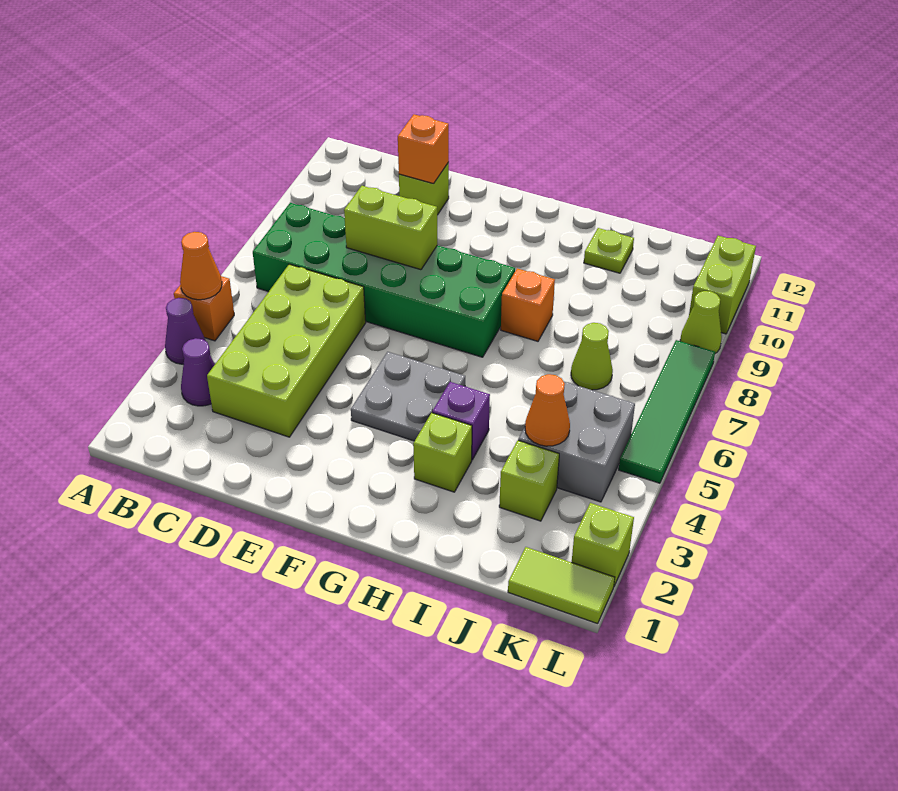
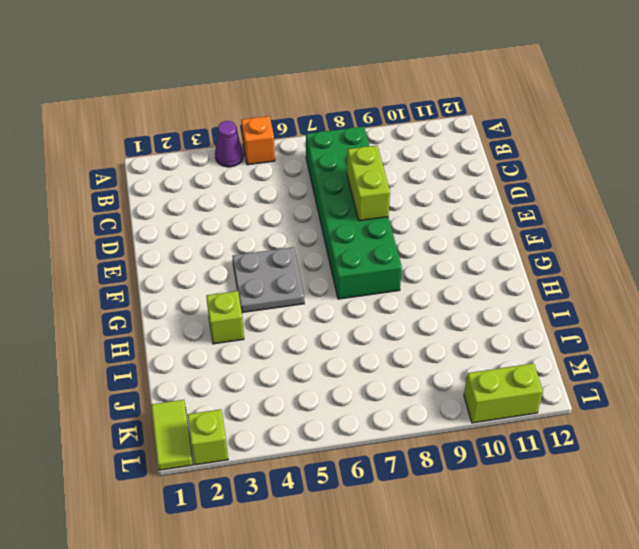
none -> purple 1x1 cone [181,338,215,406]
none -> lime 2x4 brick [207,264,366,437]
none -> lime 1x1 brick [399,162,449,215]

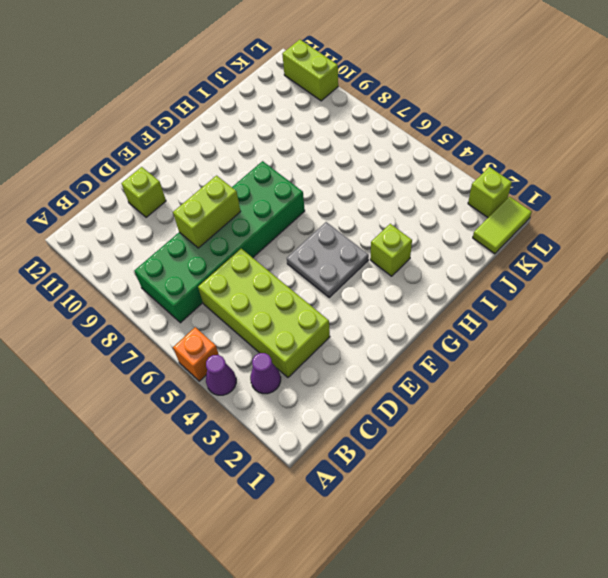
none -> purple 1x1 brick [432,382,490,460]
none -> orange 1x1 brick [501,268,555,341]
none -> lime 1x1 plate [584,228,634,273]

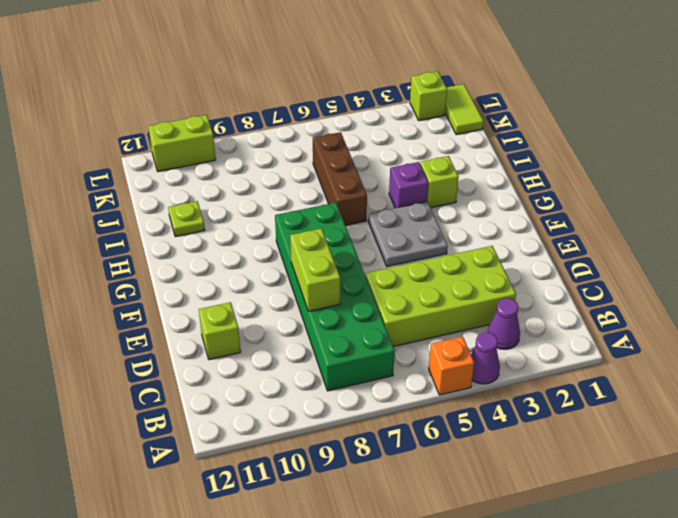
brown 1x3 brick [313,132,367,226] -> none
none -> orange 1x1 brick [501,268,555,341]
none -> lime 1x1 brick [499,440,559,521]
none -> grey 2x2 brick [518,382,635,502]

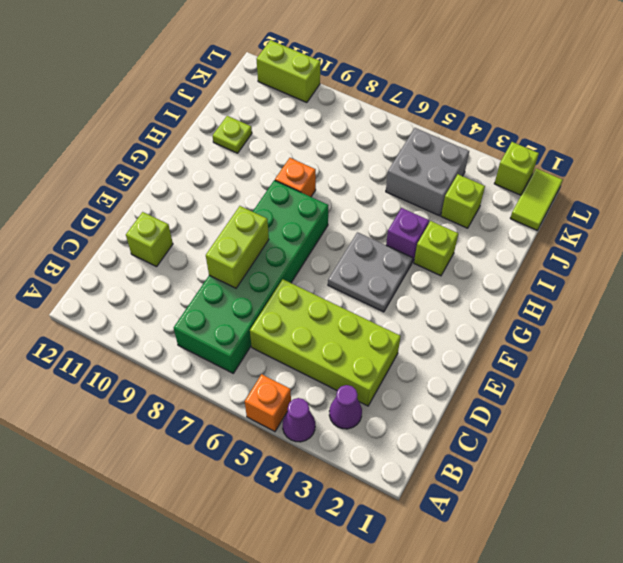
none -> lime 1x1 cone [571,323,613,390]
none -> green 1x4 tile [619,340,715,483]
none -> lime 1x1 cone [680,291,722,353]

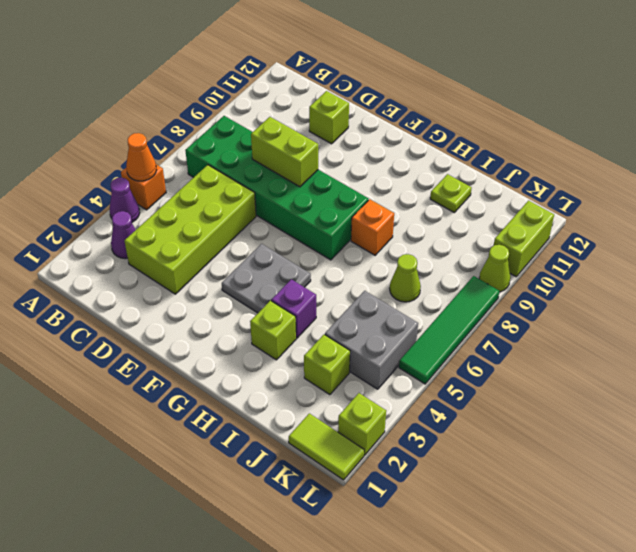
none -> orange 1x1 brick [398,114,449,184]
none -> orange 1x1 cone [525,374,570,446]

